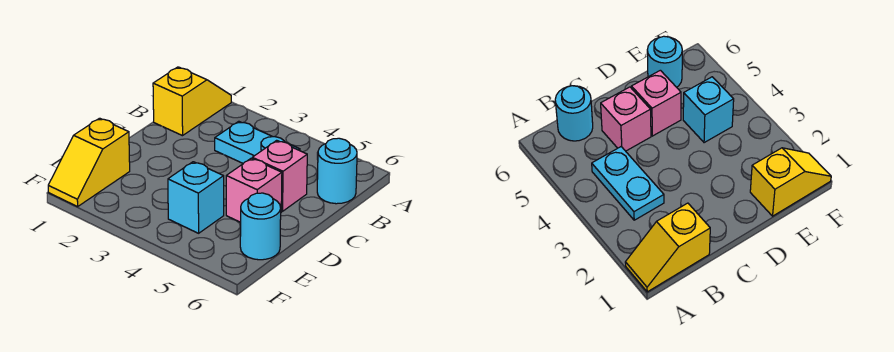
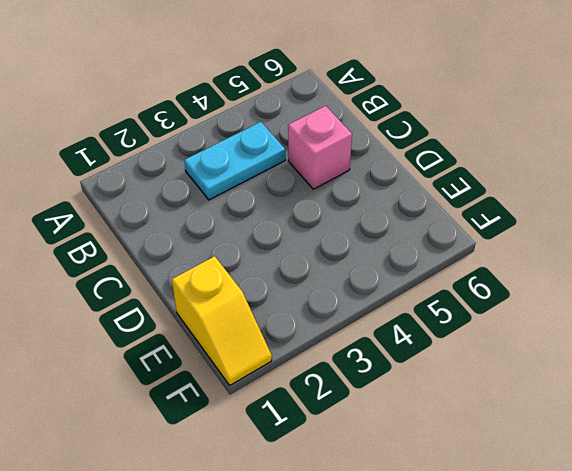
none -> yellow 1x2 slope [153,67,231,136]
none -> cyan 1x1 round brick [317,138,357,204]

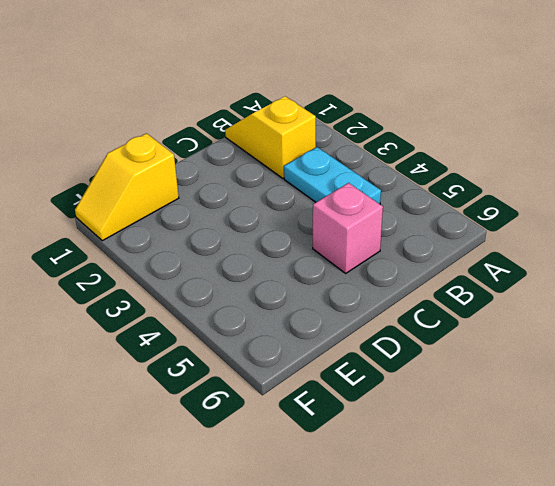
yellow 1x2 slope [225,96,316,178] -> yellow 1x2 slope turned to [153,67,231,136]
none -> cyan 1x1 round brick [317,138,357,204]
none -> pink 1x1 brick [226,158,282,222]

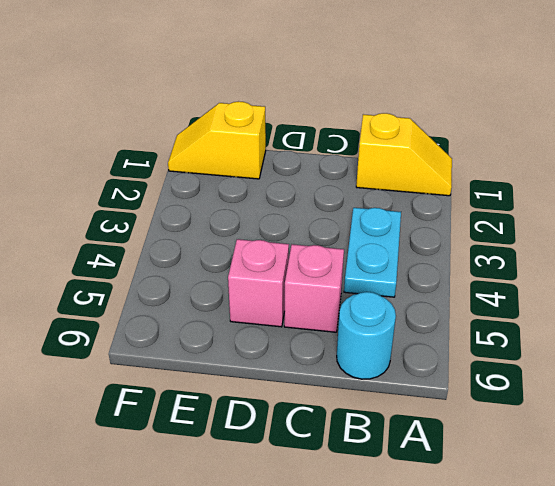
none -> cyan 1x1 brick [168,162,224,233]
none -> cyan 1x1 round brick [240,193,281,260]

